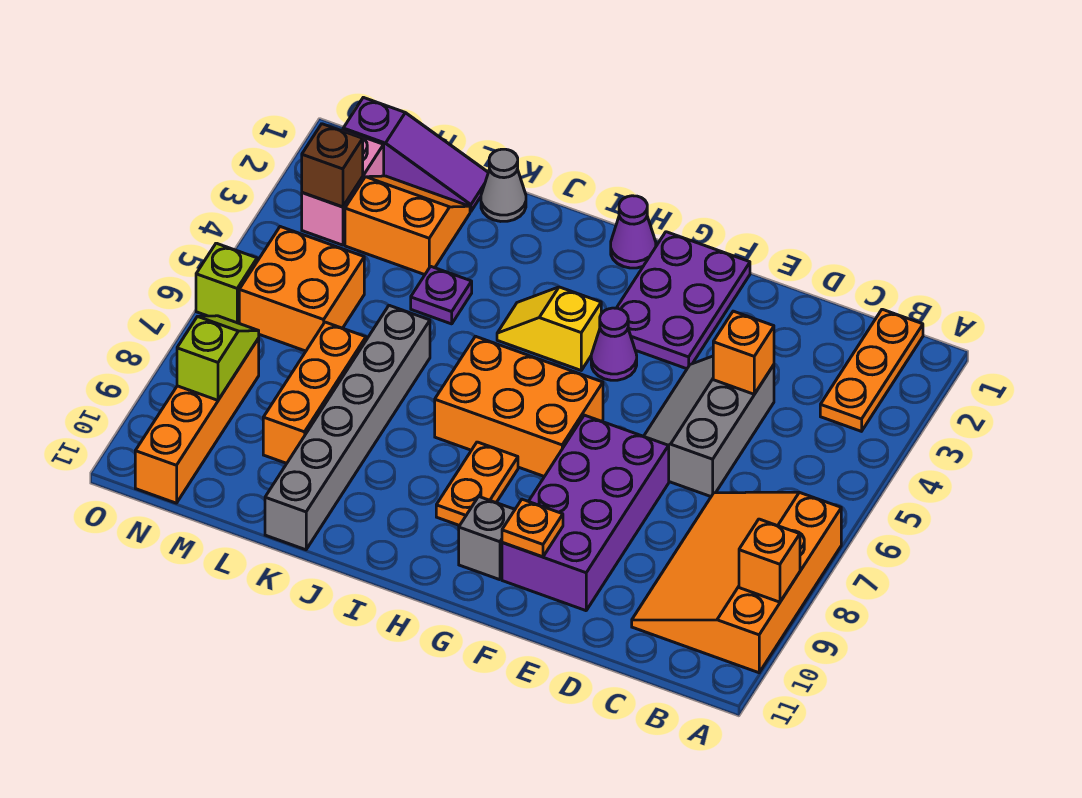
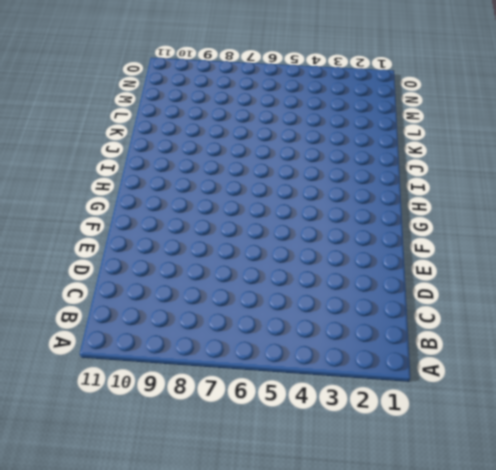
none -> orange 3x4 slope [632,492,841,673]
none -> orange 1x3 plate [820,309,923,431]
none -> grey 2x3 slope [644,356,774,497]

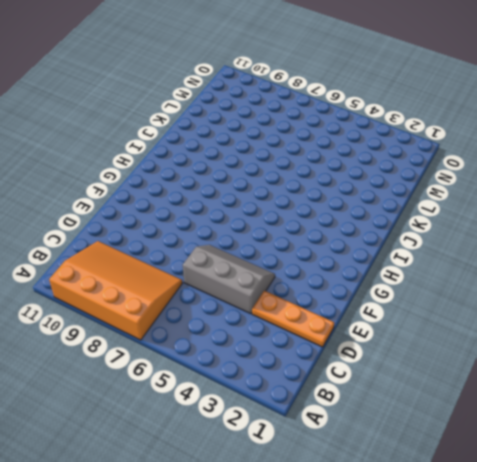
orange 1x3 plate [252,291,334,347] -> orange 1x3 plate moved to [820,309,923,431]
none -> purple 2x4 brick [502,415,669,611]
none -> purple 2x3 plate [617,232,750,369]
none -> purple 1x1 cone [591,308,637,380]

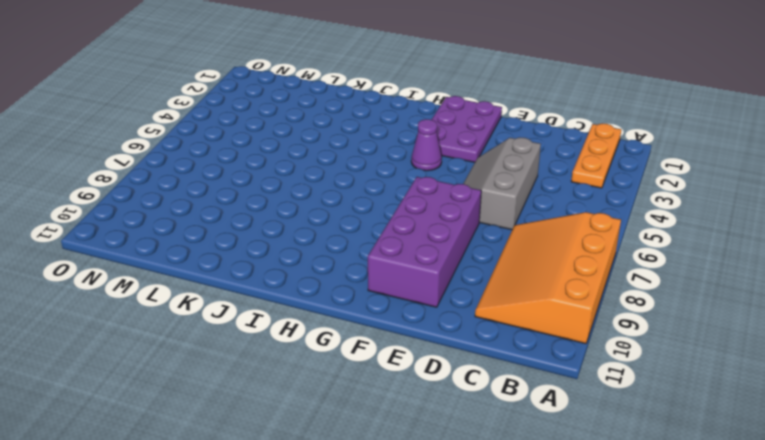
none -> orange 2x3 brick [435,336,603,477]
none -> grey 1x1 brick [459,496,515,580]
none -> purple 1x1 cone [611,196,656,268]

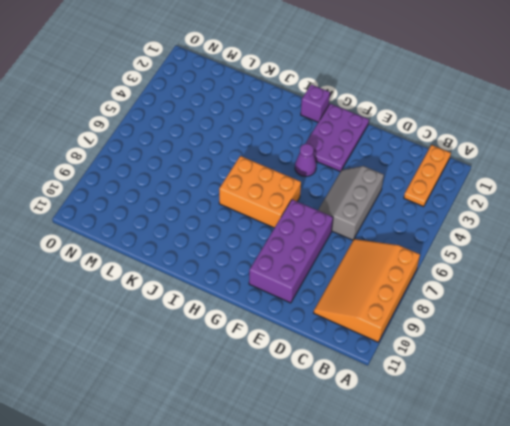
purple 1x1 brick [301,84,330,122] -> purple 1x1 cone [611,196,656,268]
none -> grey 1x1 brick [459,496,515,580]
none -> yellow 1x2 slope [497,287,601,370]
none -> orange 1x2 plate [436,442,518,526]

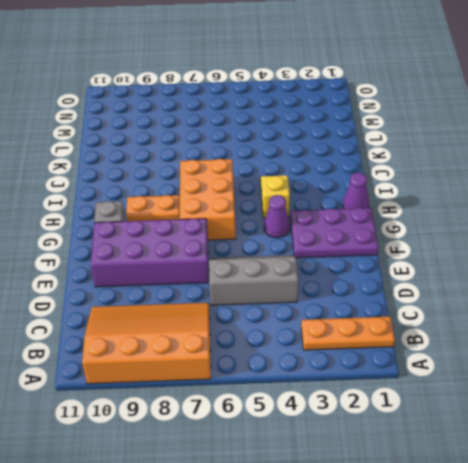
none -> grey 1x1 cone [481,149,526,221]
none -> purple 1x1 plate [411,266,472,324]
none -> grey 1x6 brick [265,305,430,550]

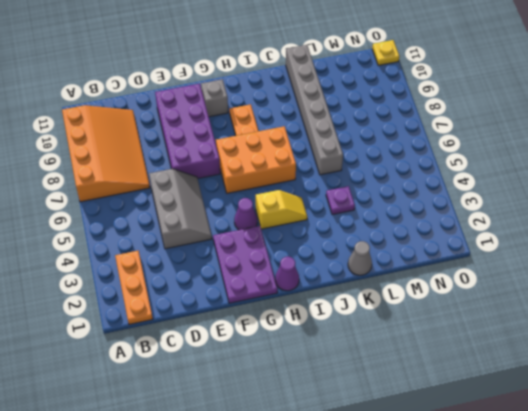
yellow 1x1 plate [372,40,399,65] -> none
none -> purple 1x3 slope [343,97,488,212]
none -> orange 2x2 slope [345,176,470,275]
none -> orange 1x3 brick [263,322,366,463]

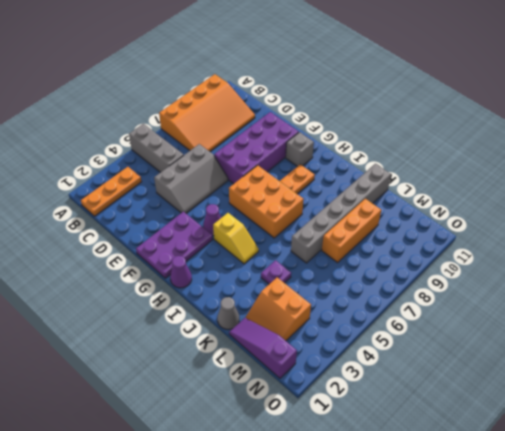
grey 1x3 brick [129,124,184,172] -> none
none -> orange 2x2 brick [239,227,364,351]
none -> pink 1x2 brick [302,130,384,245]
none -> orange 1x4 brick [135,338,259,503]

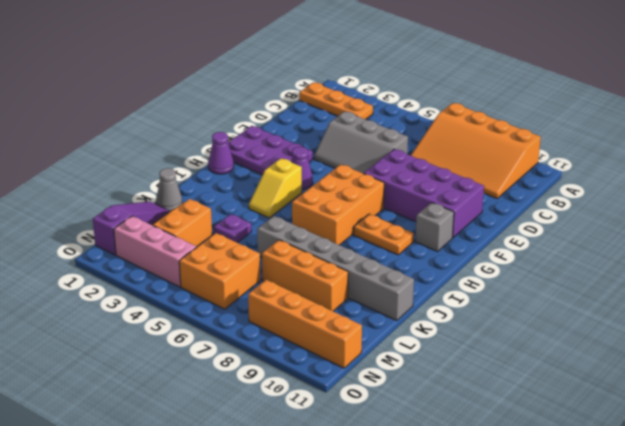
pink 1x3 brick [114,216,196,287] -> pink 1x2 brick [302,130,384,245]
none -> lime 1x1 brick [196,243,257,323]
none -> orange 1x1 brick [739,519,800,602]
none -> orange 1x1 brick [713,311,774,394]

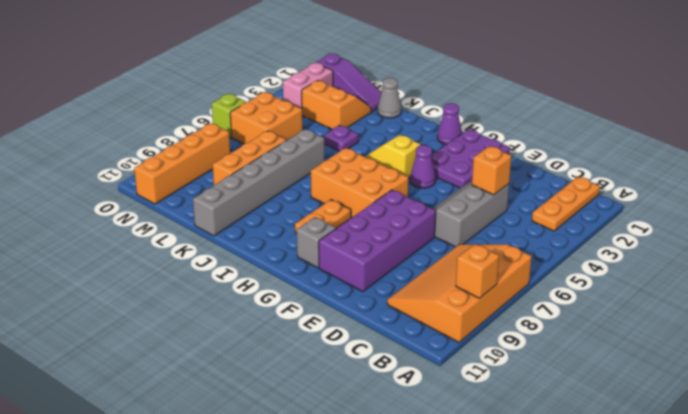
none -> orange 1x1 plate [502,499,563,557]
none -> brown 1x1 brick [302,124,363,207]
none -> lime 1x2 slope [177,316,259,400]

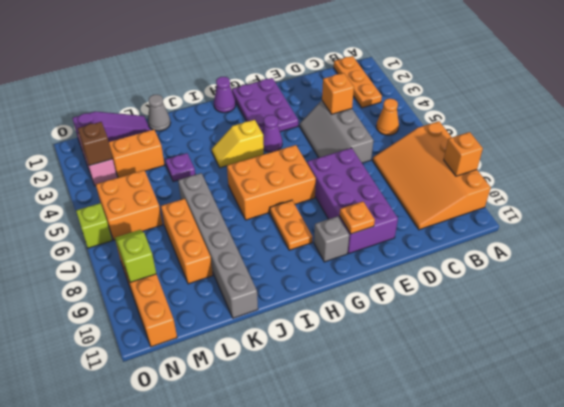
orange 1x1 cone [376,99,399,135] -> none

